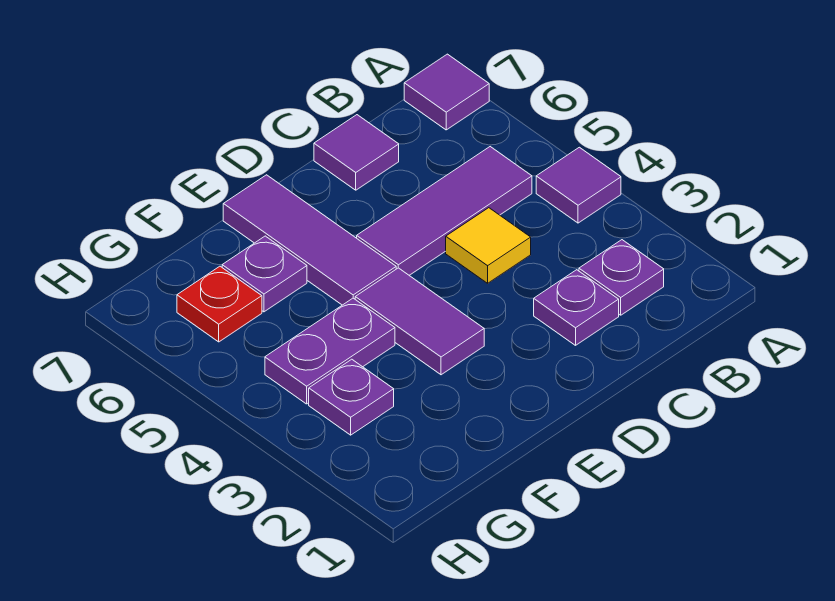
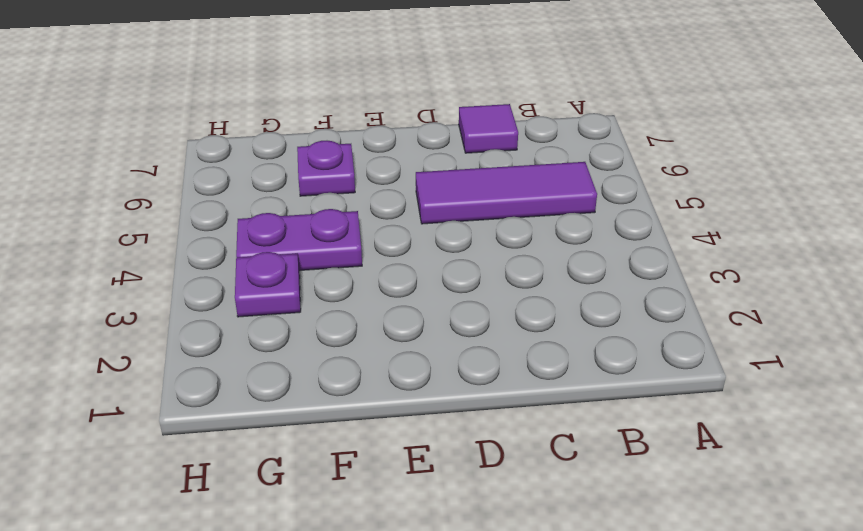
none -> purple 1x1 tile [536,147,621,223]
none -> purple 1x1 tile [404,54,489,130]
none -> purple 1x1 plate [579,240,664,315]

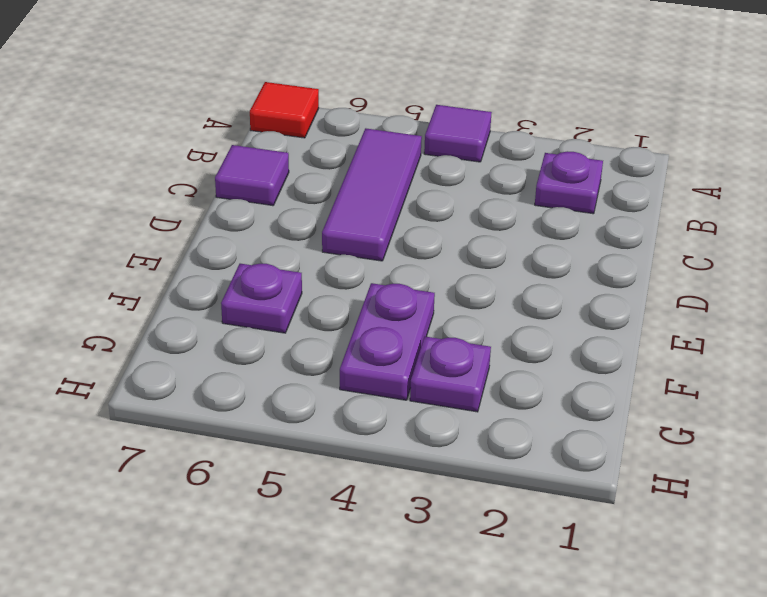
red 1x1 tile [250,82,319,138] -> purple 1x1 tile [404,54,489,130]
none -> purple 1x1 plate [534,270,619,345]
none -> yellow 1x1 tile [446,208,531,283]
none -> purple 1x2 tile [355,268,484,375]

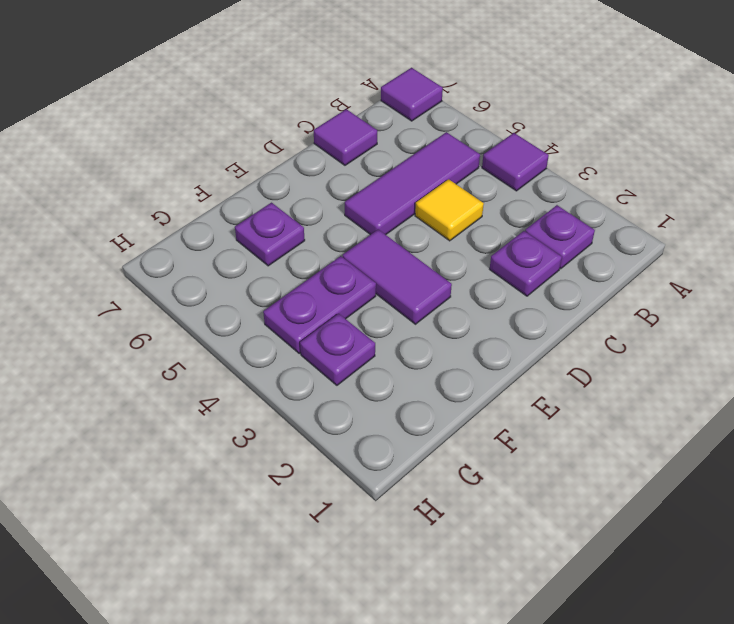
none -> purple 1x3 tile [223,175,396,305]
none -> red 1x1 plate [177,266,262,342]

